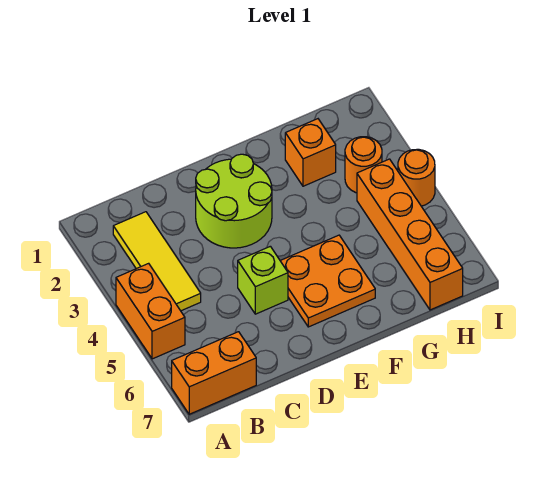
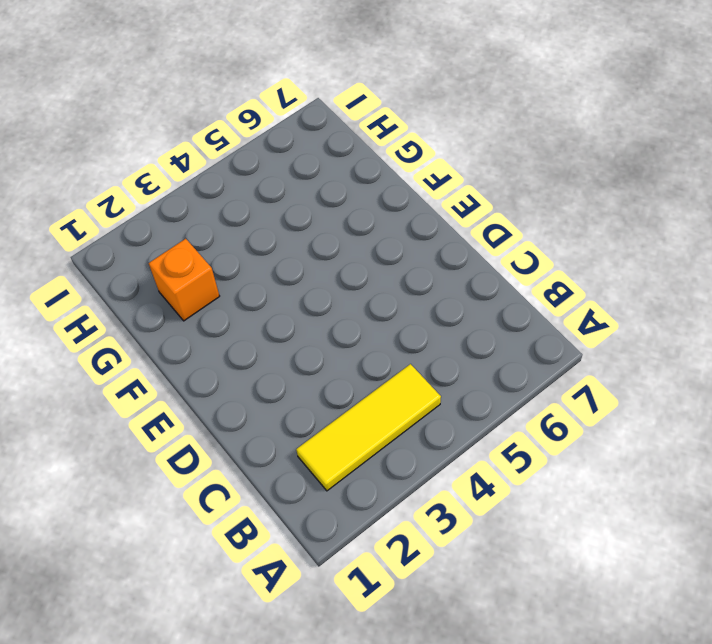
none -> orange 1x2 brick [116,263,185,359]
none -> orange 1x2 brick [172,332,256,414]

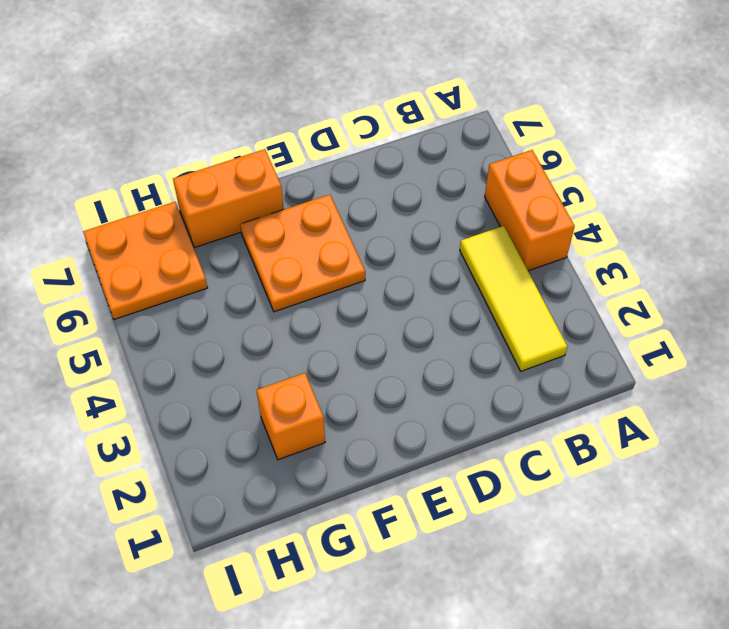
orange 1x2 brick [173,149,284,248] -> orange 1x2 brick moved to [172,332,256,414]
orange 2x2 plate [83,202,207,320] -> orange 1x4 brick [357,159,463,310]
none -> lime 2x2 round brick [196,154,272,248]
none -> lime 1x1 brick [238,246,288,314]

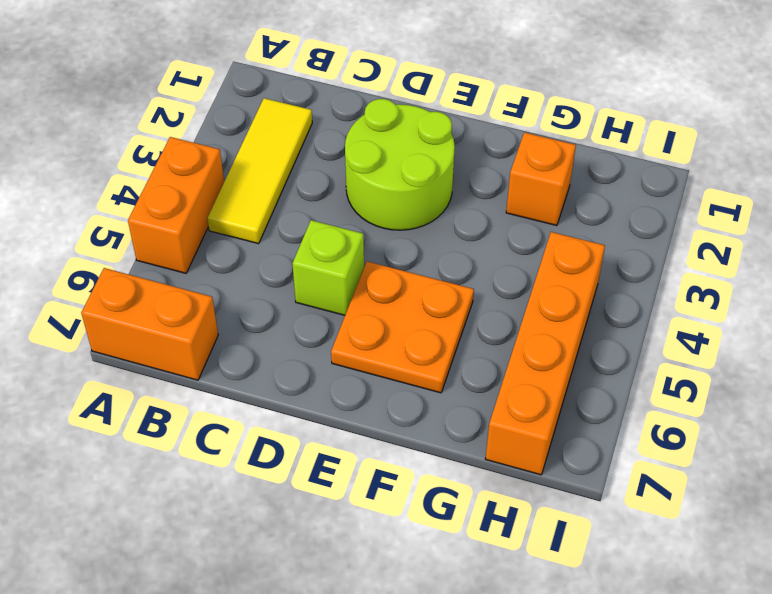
none -> orange 1x1 round brick [345,137,382,193]
none -> orange 1x1 round brick [398,149,435,206]

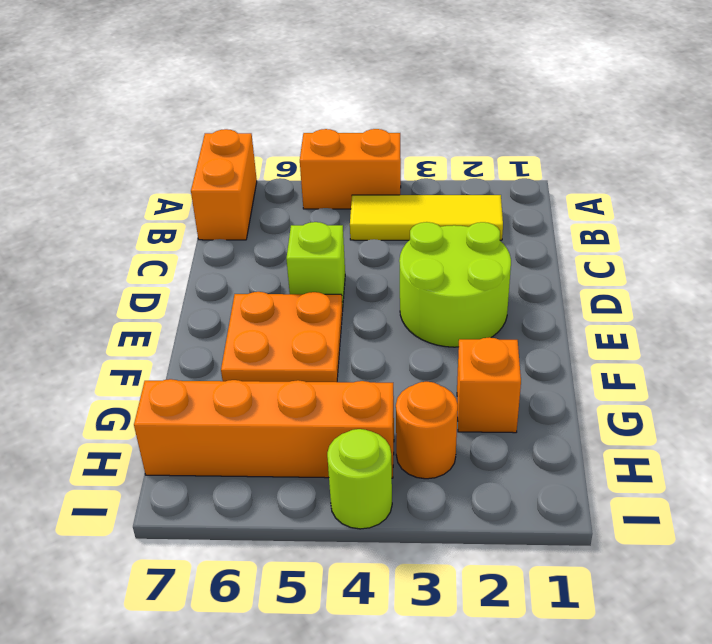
lime 1x1 round brick [327,429,392,529] -> orange 1x1 round brick [398,149,435,206]

